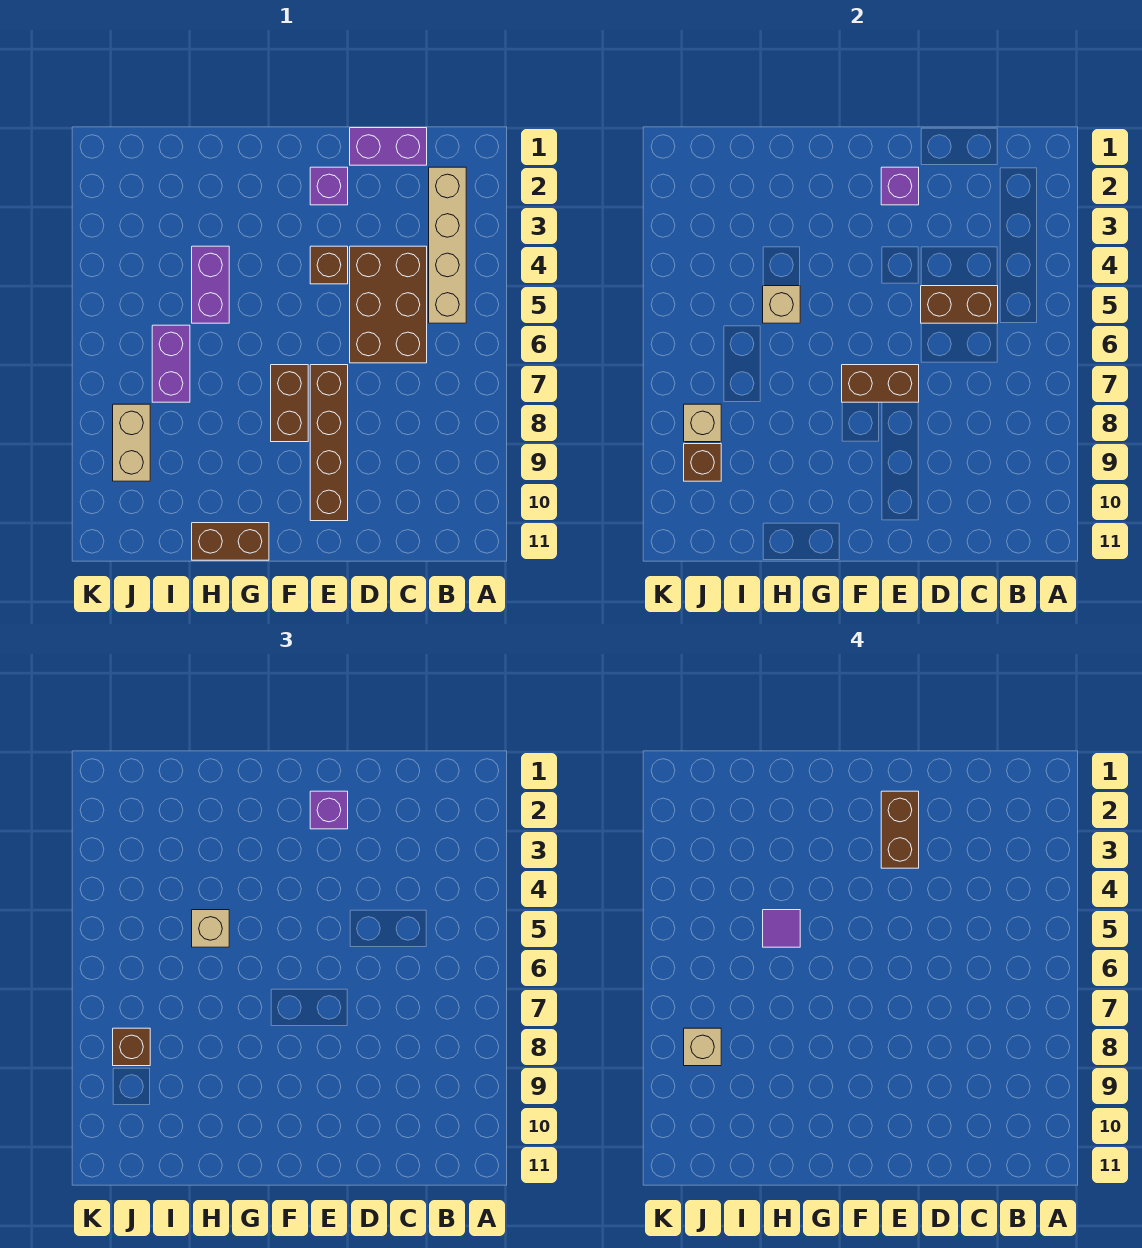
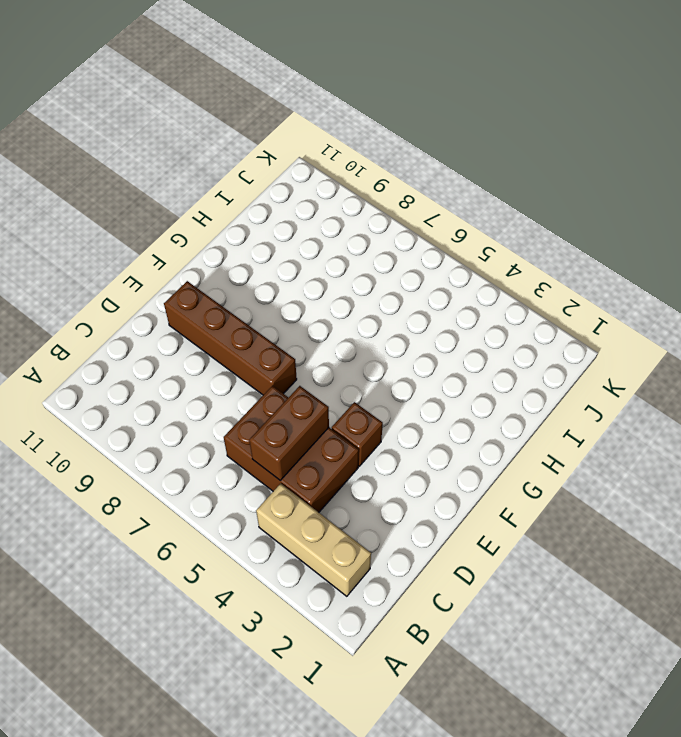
tan 1x3 brick [256,483,371,596] -> tan 1x4 brick [429,167,466,323]
none -> purple 1x2 brick [350,128,427,165]
none -> purple 1x1 brick [310,167,348,205]
none -> brown 1x2 brick [271,365,308,442]

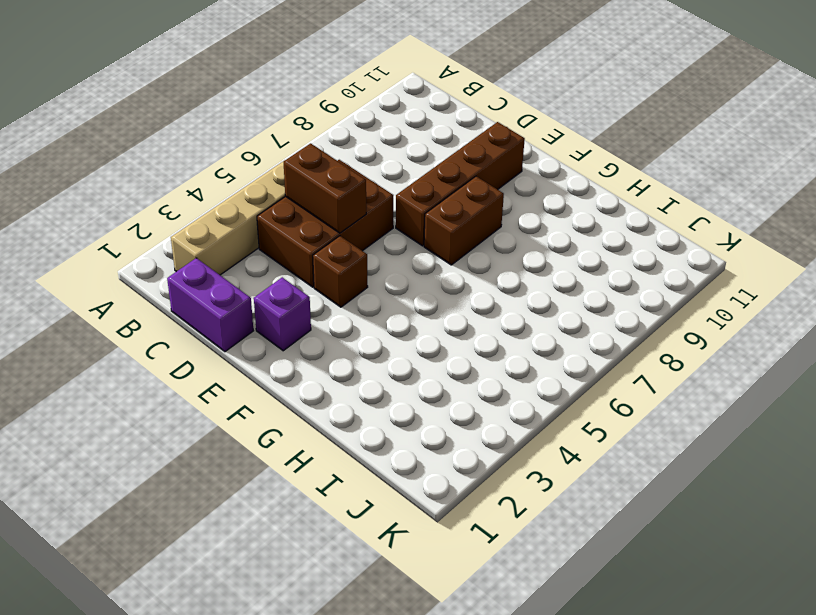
none -> brown 1x2 brick [192,523,269,560]
none -> purple 1x2 brick [192,246,229,323]
none -> purple 1x2 brick [152,325,190,402]

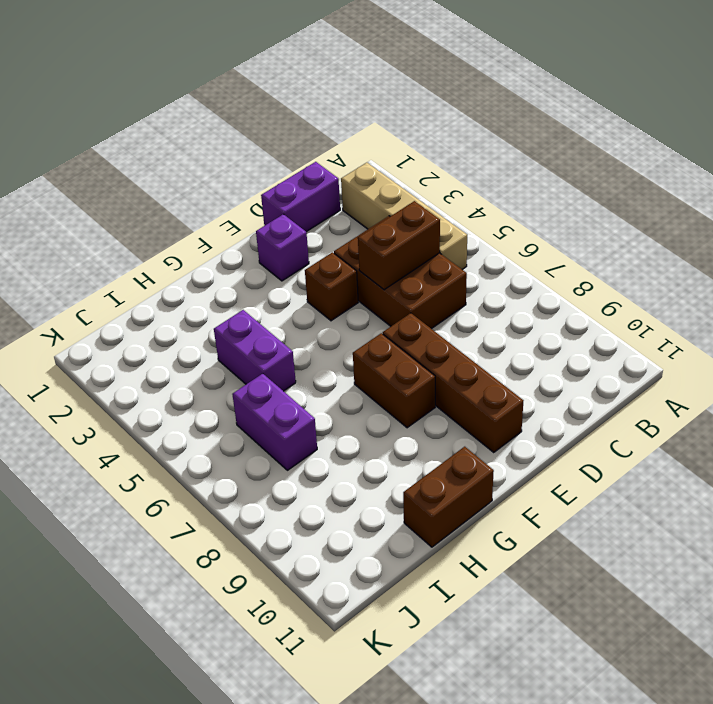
none -> tan 1x2 brick [113,404,150,481]
none -> purple 1x1 brick [881,167,919,205]
none -> brown 1x2 brick [842,365,919,402]

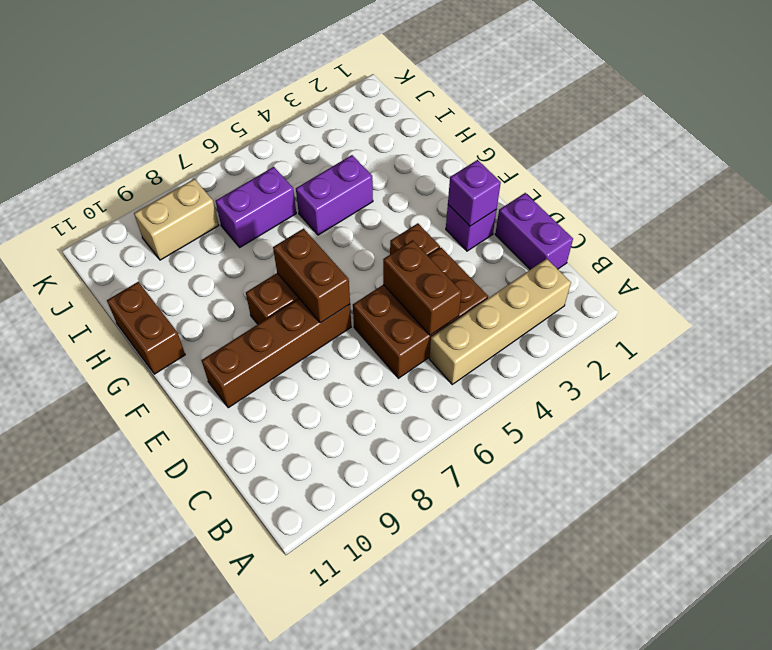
none -> tan 1x1 brick [763,286,800,323]
none -> tan 1x1 brick [684,404,721,442]
none -> brown 1x1 brick [684,444,721,481]

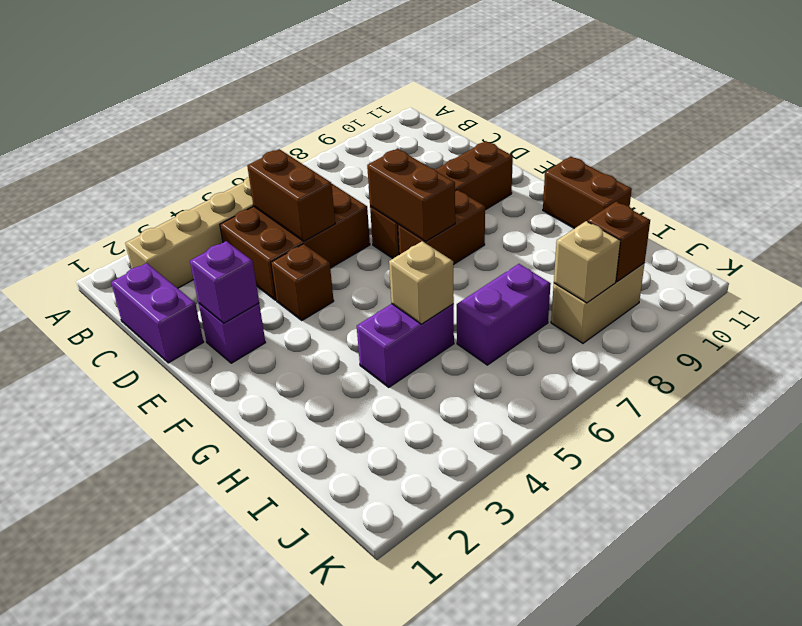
none -> purple 1x1 brick [310,791,348,829]
none -> tan 1x1 brick [192,910,229,947]
none -> brown 1x1 brick [113,1028,150,1066]

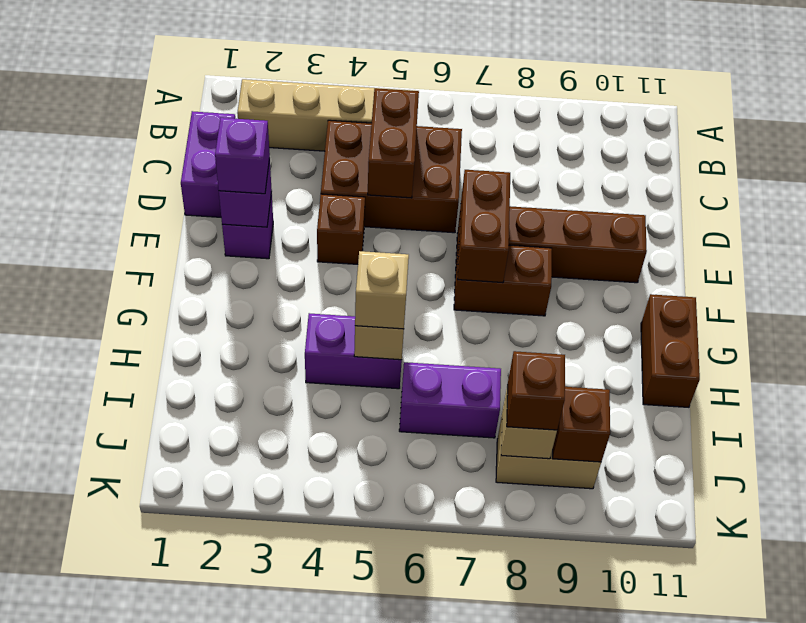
none -> brown 1x2 brick [881,791,919,868]
none -> purple 1x1 tile [763,910,800,947]
none -> tan 1x1 brick [684,1028,721,1066]

